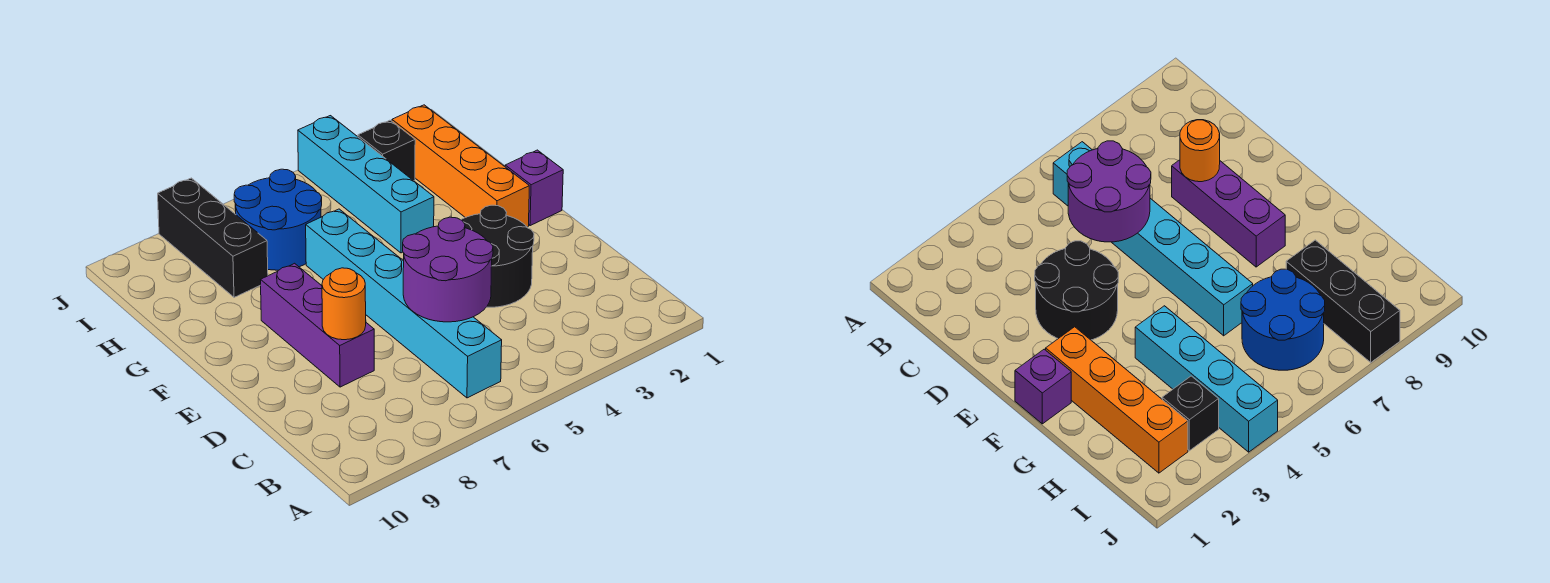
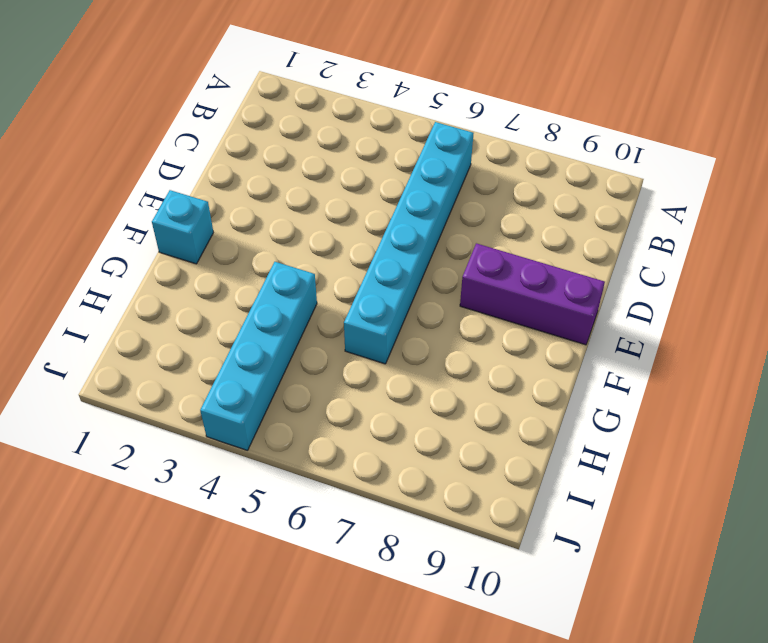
purple 1x3 brick [460,243,605,345] -> purple 1x3 brick turned to [261,263,374,387]
cyan 1x1 brick [152,190,213,264] -> purple 1x1 brick [505,150,563,226]
none -> black 2x2 round brick [461,205,534,307]
none -> orange 1x4 brick [392,105,529,227]

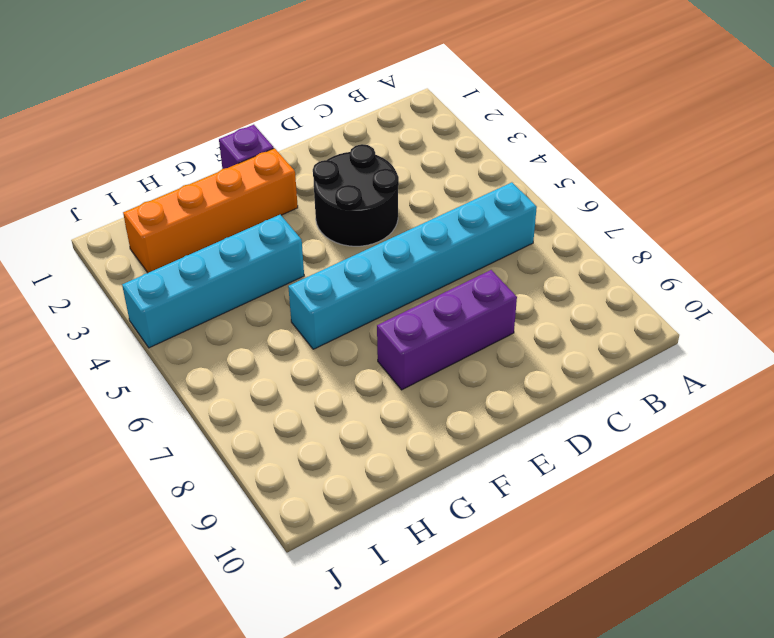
none -> blue 2x2 round brick [234,169,322,270]
none -> black 1x3 brick [158,178,268,297]

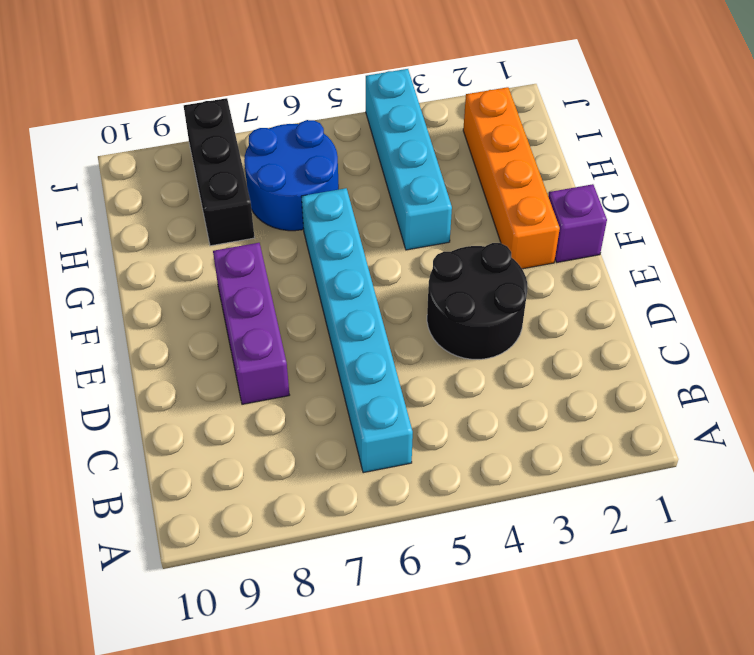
none -> black 1x1 brick [358,120,415,181]
none -> purple 2x2 round brick [403,217,493,322]

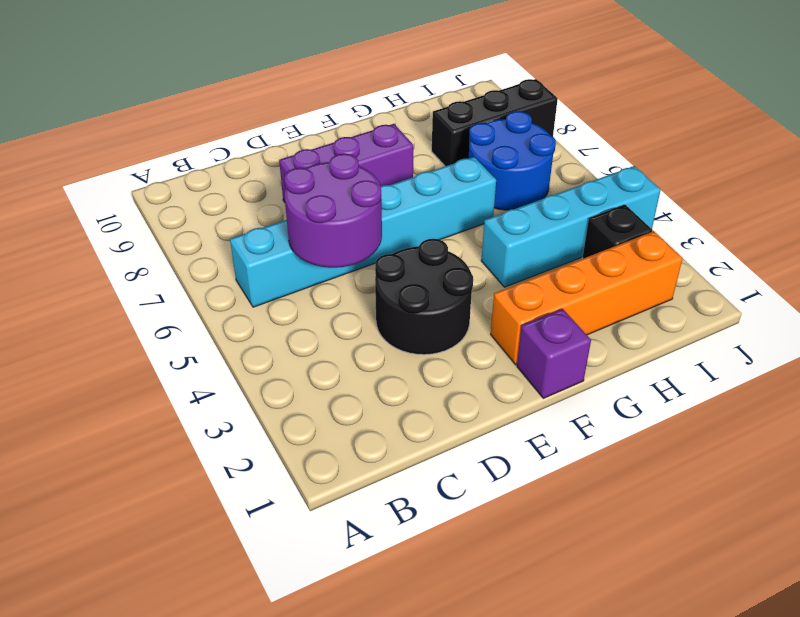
none -> orange 1x1 round brick [322,268,366,340]

